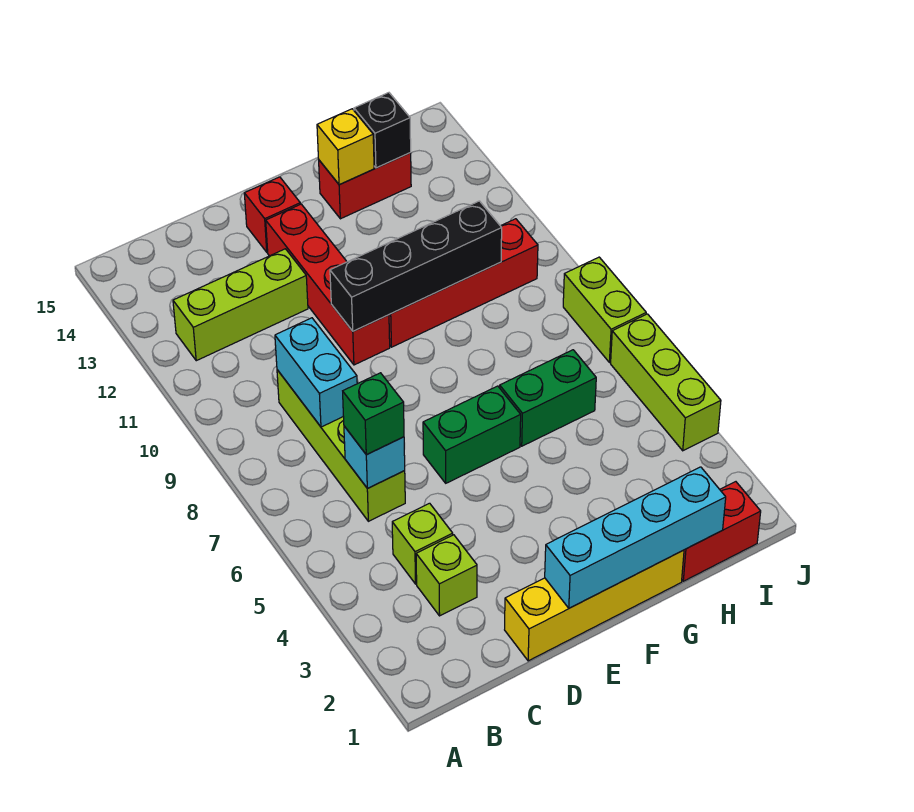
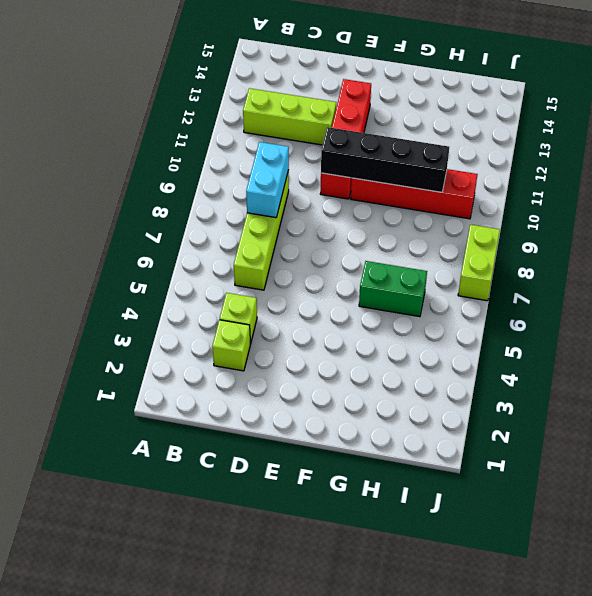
none -> yellow 1x4 brick [505,550,684,661]
none -> green 1x2 brick [423,386,521,483]
none -> red 1x1 brick [244,177,300,252]

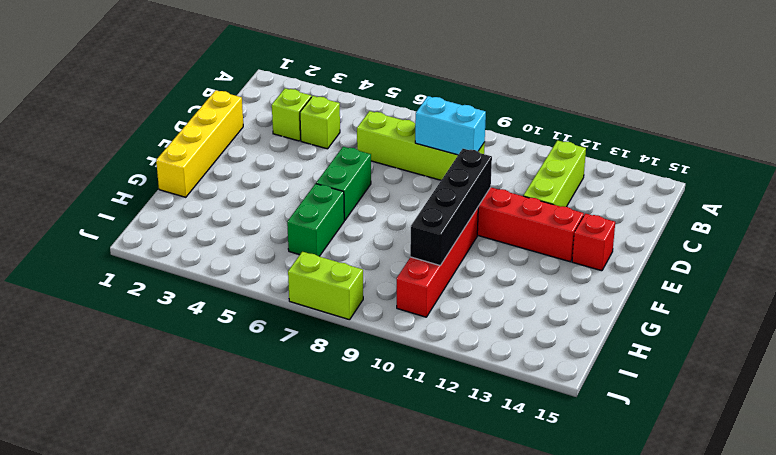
none -> red 1x2 brick [319,153,411,219]
none -> red 1x2 brick [682,482,761,581]
none -> lime 1x3 brick [611,314,721,451]

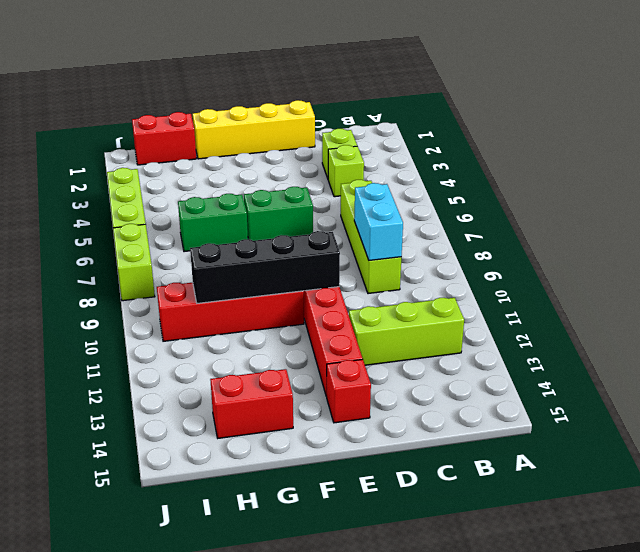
none -> cyan 1x1 brick [344,426,405,488]
none -> cyan 1x4 brick [545,467,726,608]
none -> yellow 1x1 brick [317,109,374,185]

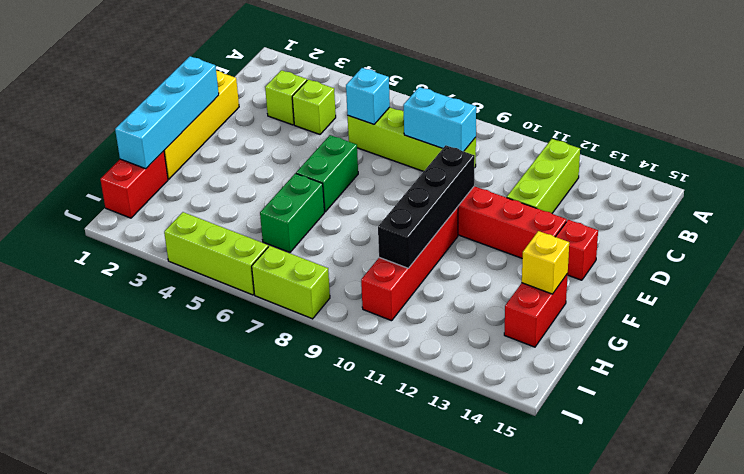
none -> black 1x1 brick [354,93,411,168]
none -> green 1x1 brick [343,373,404,455]

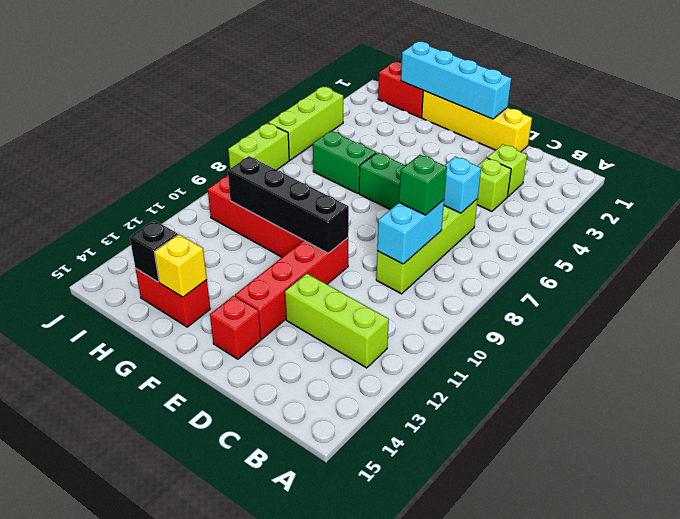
green 1x1 brick [399,155,447,215] -> green 1x1 brick moved to [343,373,404,455]

